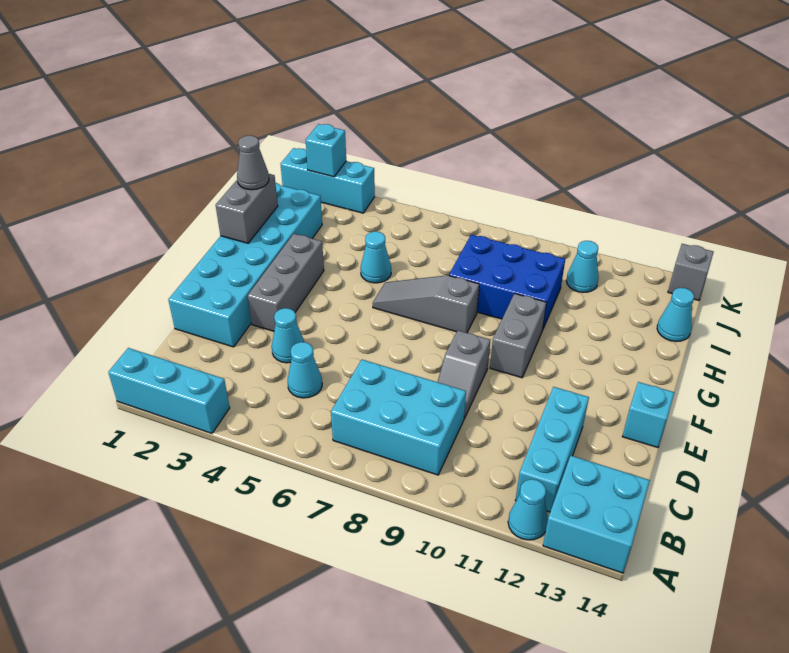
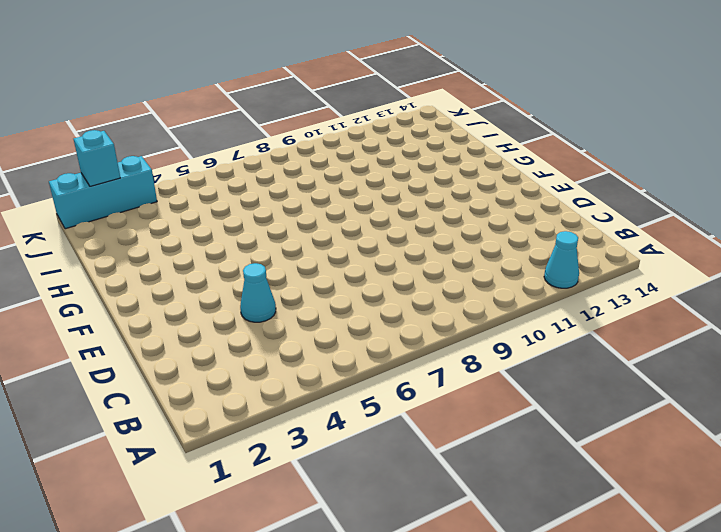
none -> cyan 1x3 brick [108,348,230,433]
none -> cyan 2x2 brick [543,456,650,573]
none -> cyan 2x3 brick [331,360,466,475]

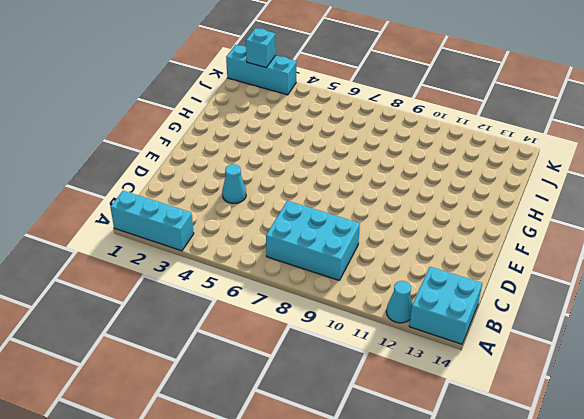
none -> cyan 1x3 brick [515,387,589,512]
none -> cyan 1x1 cone [288,342,322,398]
none -> cyan 2x6 brick [168,183,322,347]

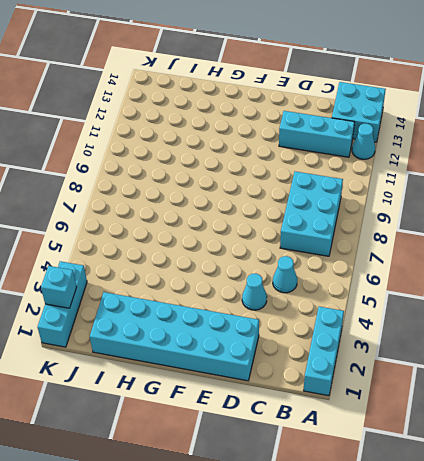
none -> grey 1x2 slope [438,330,490,419]
none -> grey 1x3 brick [248,234,324,331]
none -> cyan 1x1 brick [622,382,674,448]

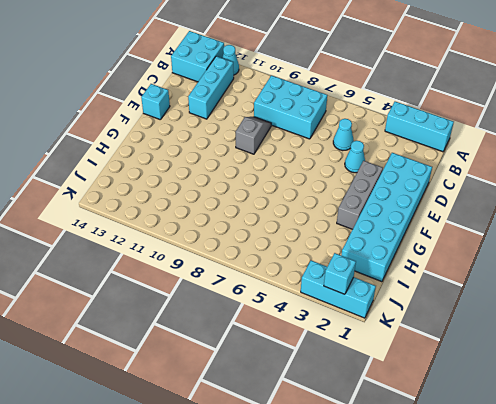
none -> grey 1x2 brick [490,294,547,378]
none -> grey 1x3 slope [373,275,479,333]
none -> cyan 1x1 cone [361,231,391,283]

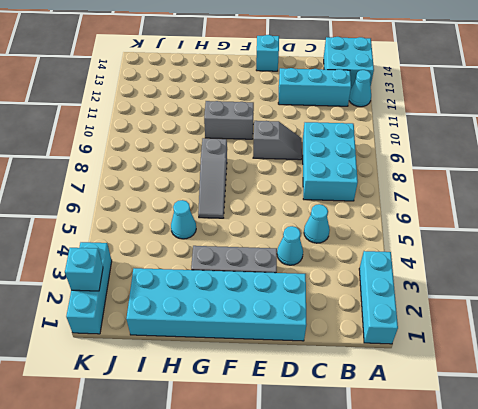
none -> blue 2x3 brick [449,235,565,329]
none -> cyan 1x1 cone [657,288,694,342]
none -> cyan 1x1 cone [566,241,599,292]

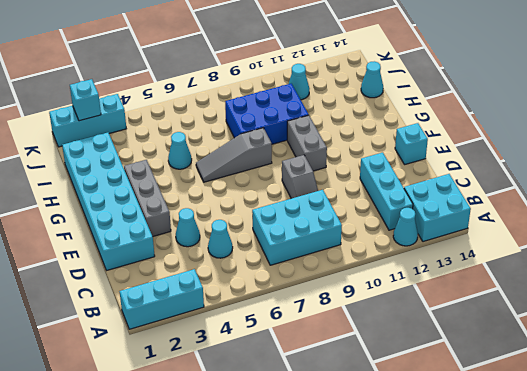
none -> grey 1x1 brick [668,244,714,300]
none -> grey 1x2 brick [216,174,278,243]
none -> grey 1x1 cone [237,136,269,190]

